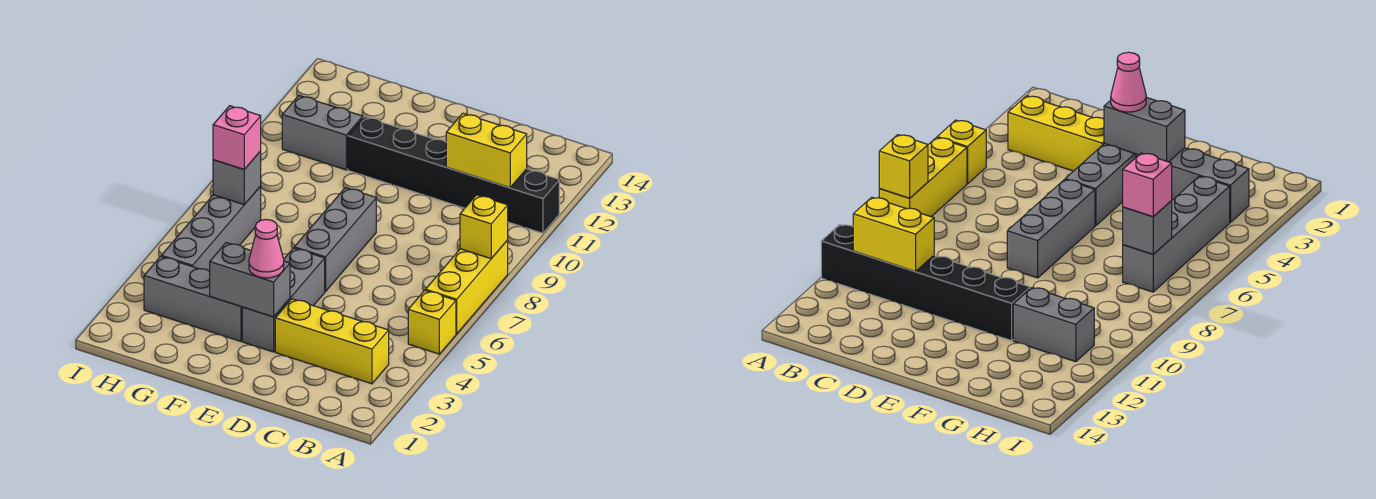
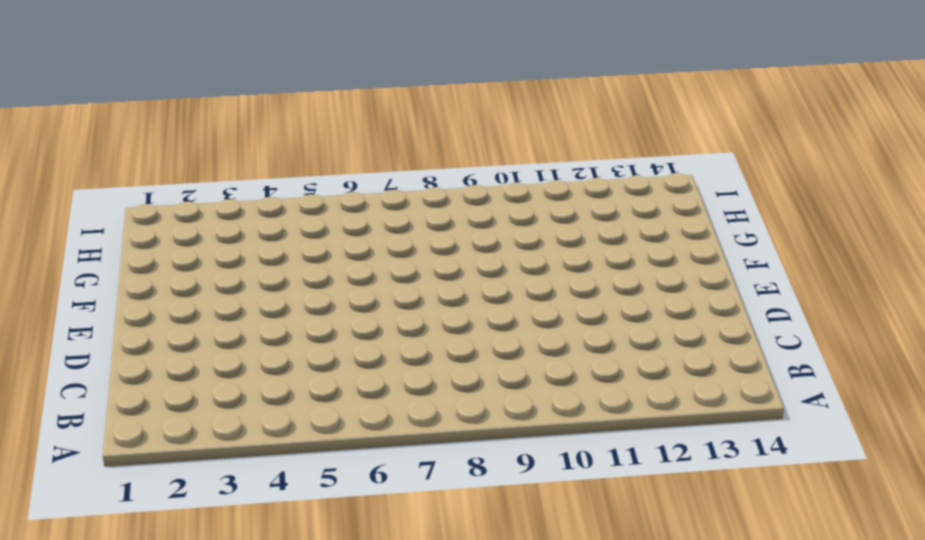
none -> yellow 1x1 brick [408,290,456,354]
none -> yellow 1x3 brick [425,240,508,334]
none -> black 1x6 brick [348,117,559,233]

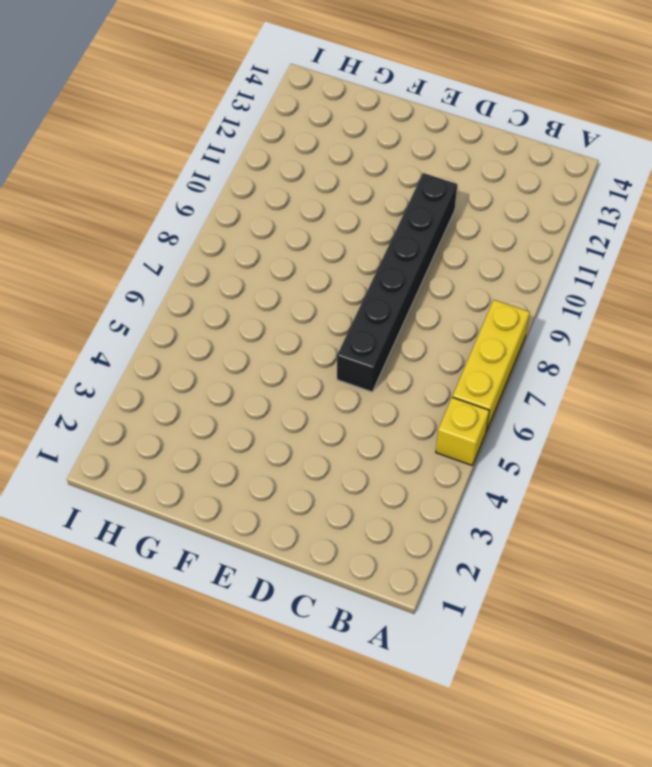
black 1x6 brick [337,173,457,392] -> black 1x6 brick turned to [348,117,559,233]
none -> yellow 1x3 brick [275,299,389,384]
none -> grey 1x3 brick [242,248,325,352]
none -> grey 1x3 brick [294,188,376,292]

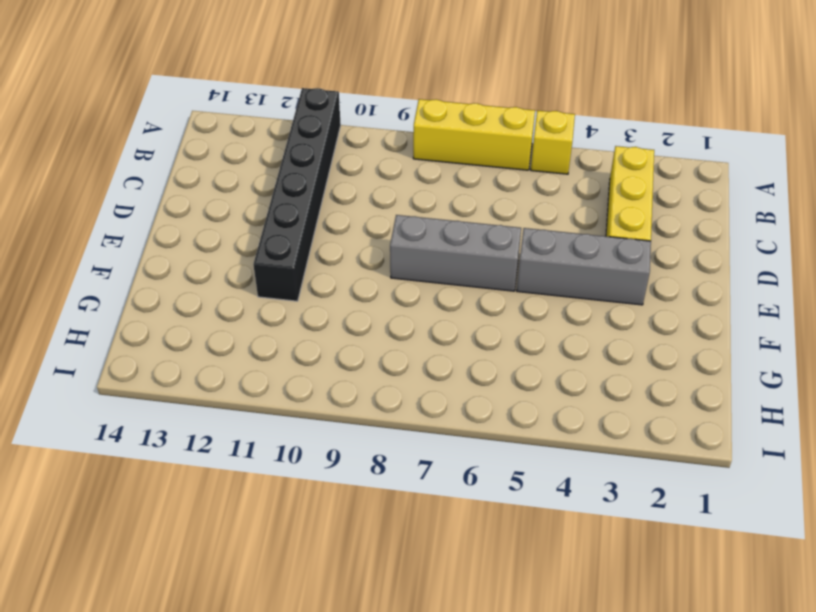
none -> grey 1x3 brick [144,256,242,341]
none -> grey 1x2 brick [282,96,363,170]
none -> grey 1x4 brick [161,186,261,271]

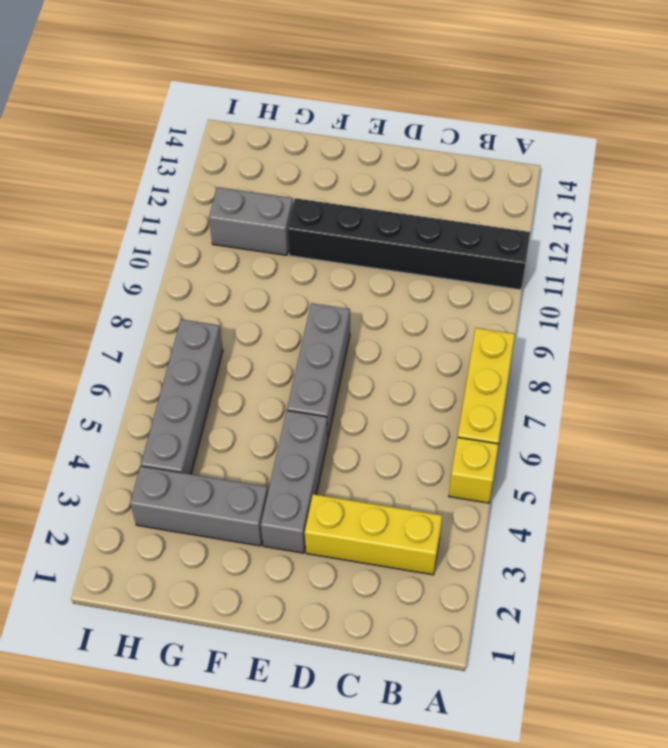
none -> yellow 1x1 brick [460,195,508,259]
none -> yellow 1x2 brick [446,113,527,188]
none -> grey 1x2 brick [210,243,290,317]

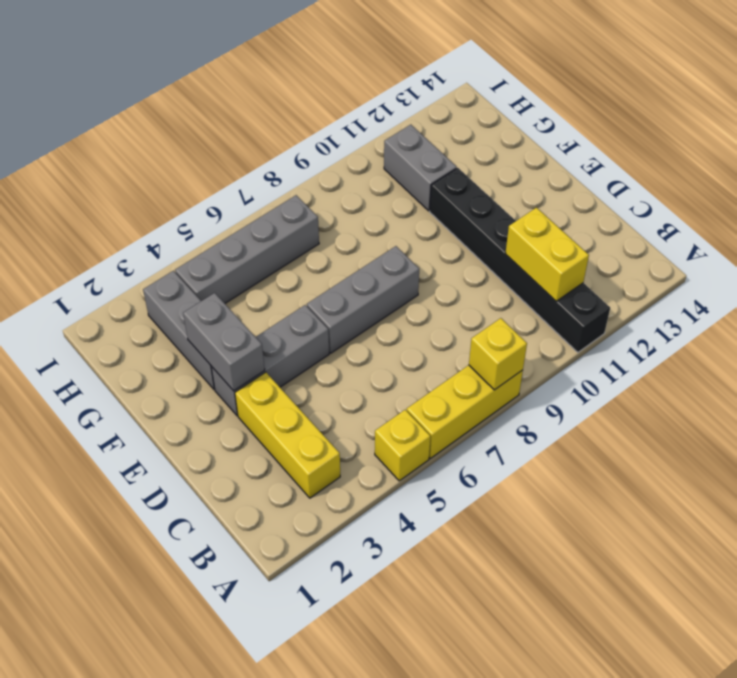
none -> grey 1x1 brick [213,151,261,205]
none -> pink 1x1 cone [249,220,284,278]
none -> pink 1x1 brick [213,106,261,169]

